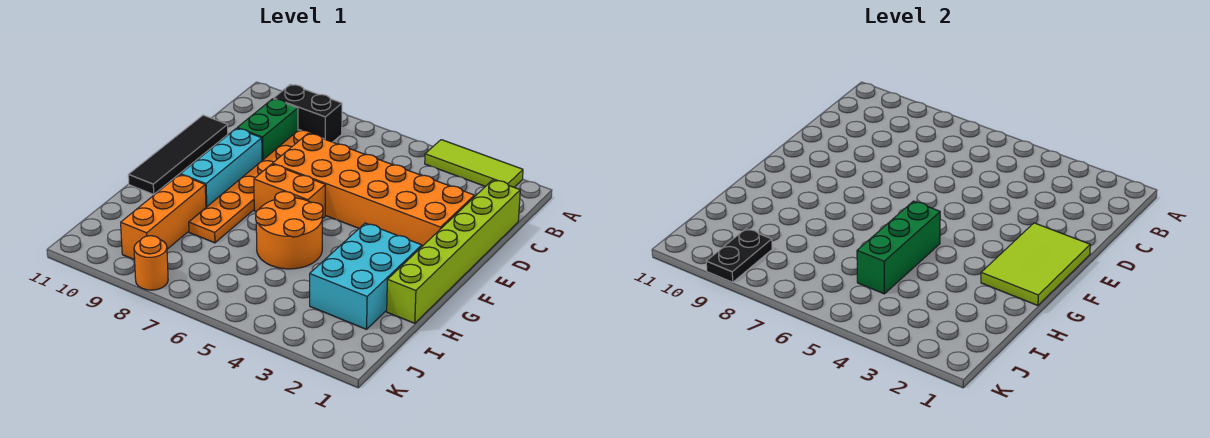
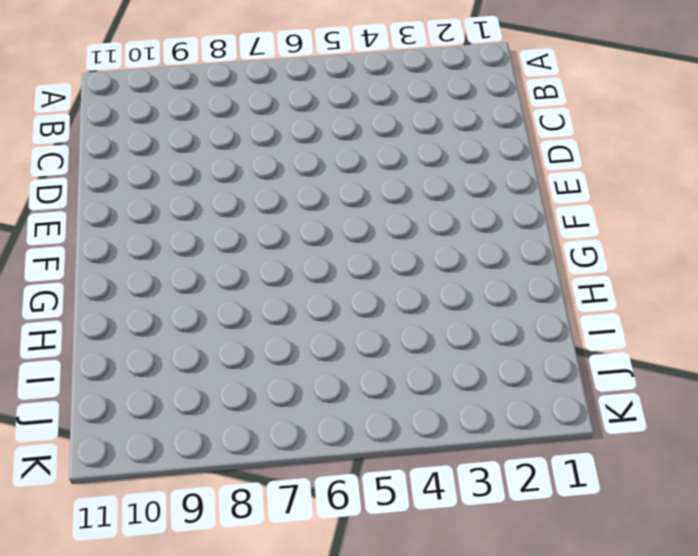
none -> lime 1x3 tile [425,140,523,187]
none -> black 1x2 brick [274,84,342,142]
none -> lime 1x6 brick [387,180,520,323]

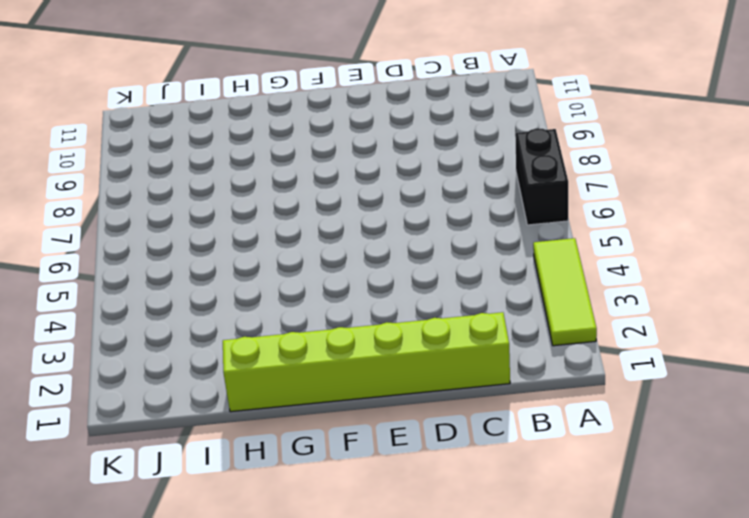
black 1x2 brick [515,128,568,225] -> black 1x2 brick moved to [274,84,342,142]
none -> orange 1x6 plate [189,130,312,243]
none -> green 1x2 brick [237,99,298,160]
none -> orange 2x6 brick [273,133,474,246]

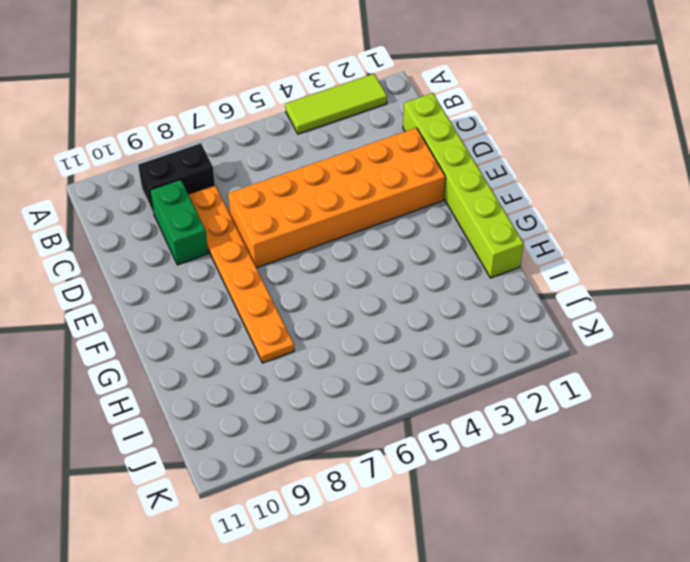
none -> black 1x4 tile [128,115,228,194]
none -> cyan 1x3 brick [180,128,262,207]
none -> orange 1x2 brick [254,164,325,219]

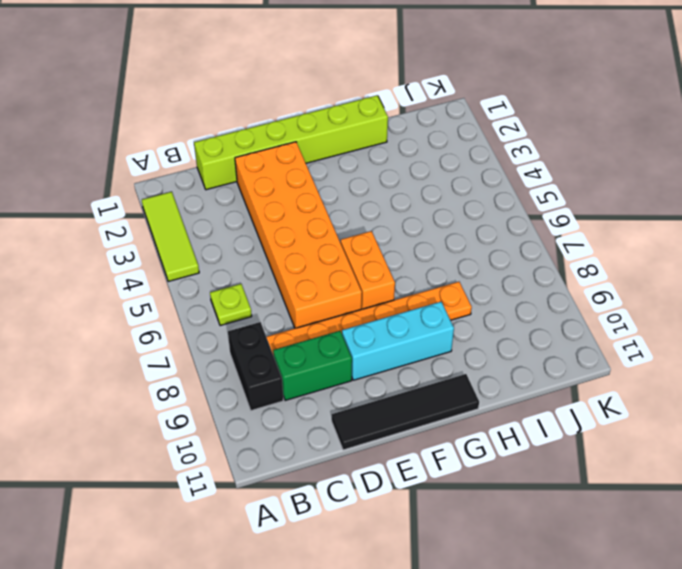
lime 1x1 plate [210,284,252,326] -> none
none -> cyan 2x3 brick [310,223,422,329]
none -> orange 2x2 round brick [256,191,323,269]
none -> orange 1x3 brick [121,175,206,260]

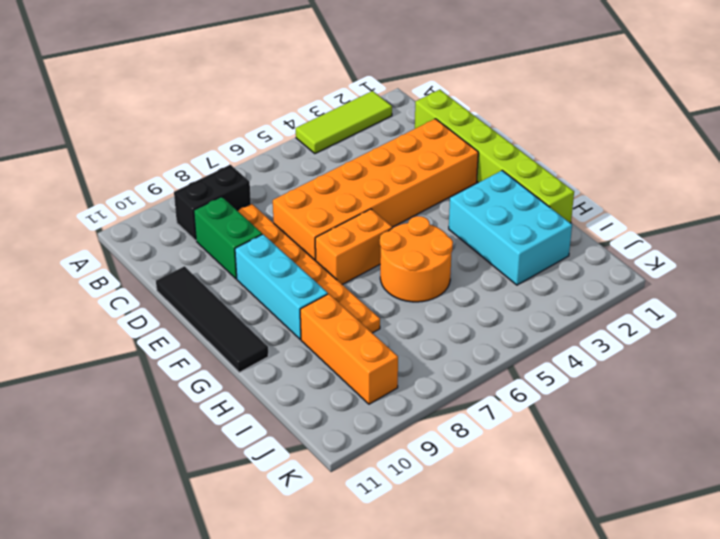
none -> orange 1x1 round brick [134,236,168,290]
none -> lime 2x3 tile [981,223,1090,306]
none -> green 1x3 brick [857,201,940,294]

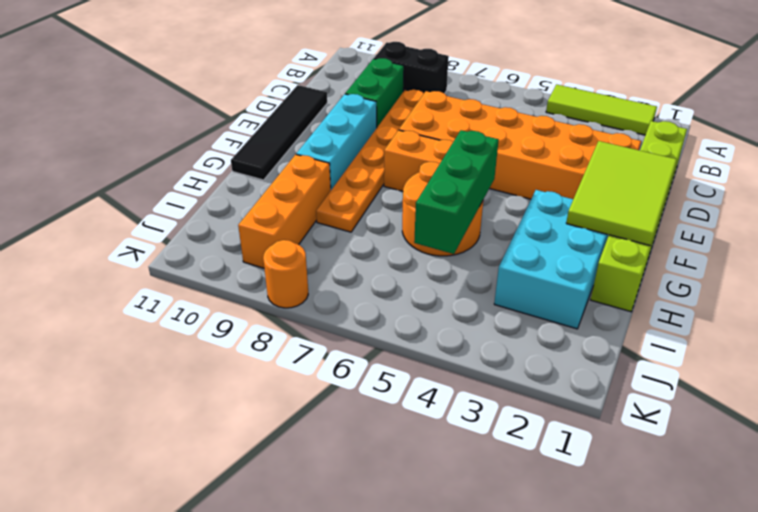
none -> black 1x2 plate [706,229,772,282]

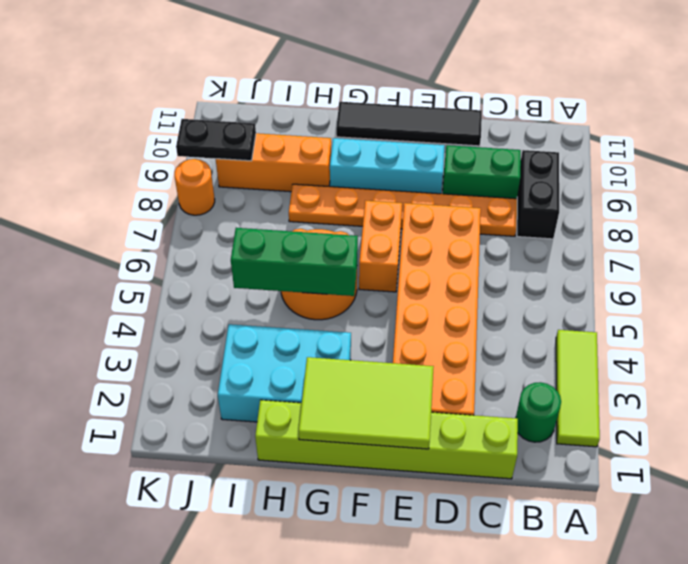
green 1x1 round brick [516,382,561,442] -> none

